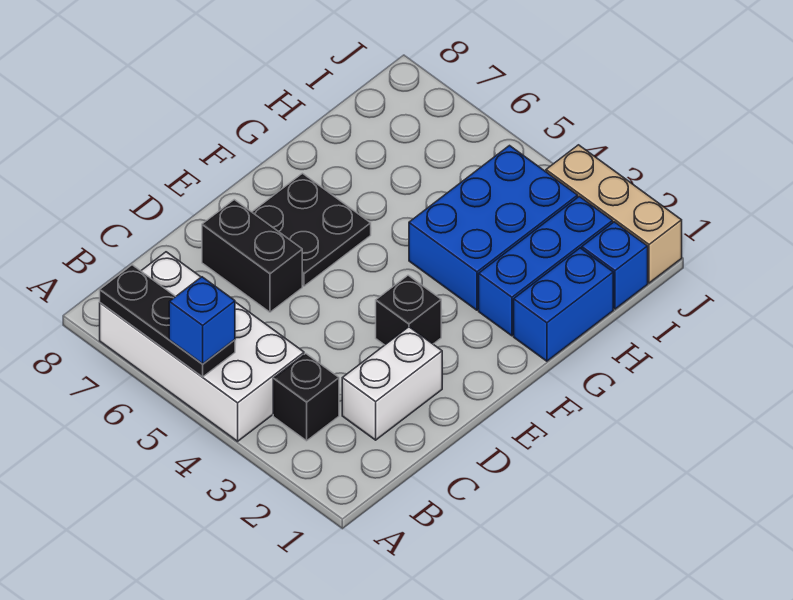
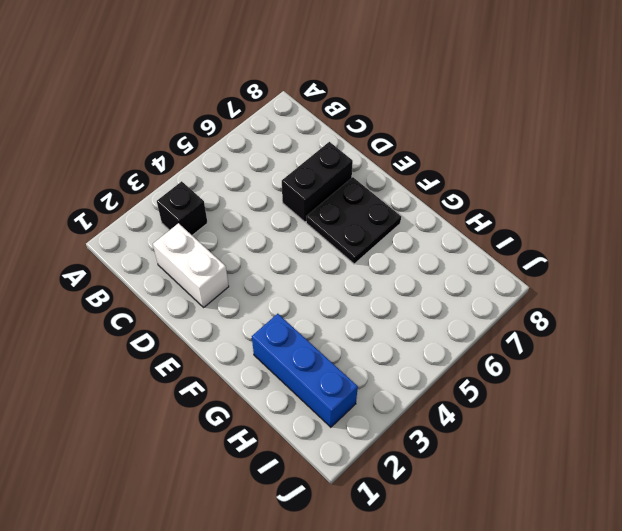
none -> white 2x4 brick [100,252,304,441]
none -> black 1x1 brick [376,275,441,345]
none -> blue 1x2 brick [514,248,613,361]

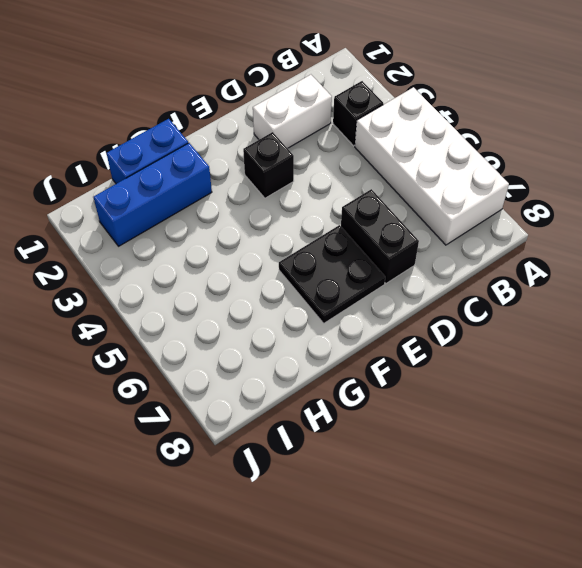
none -> blue 2x3 brick [409,146,578,310]
none -> blue 1x1 brick [582,222,648,309]
none -> tan 1x3 brick [546,145,682,283]

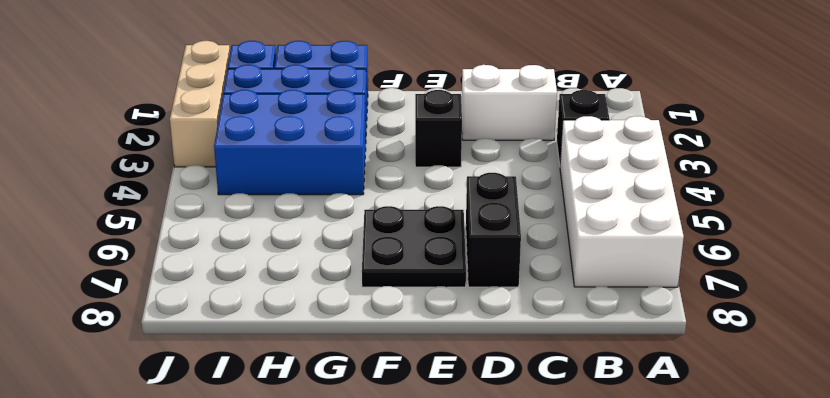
none -> black 1x3 plate [100,265,235,377]
none -> blue 1x1 brick [169,277,235,364]

